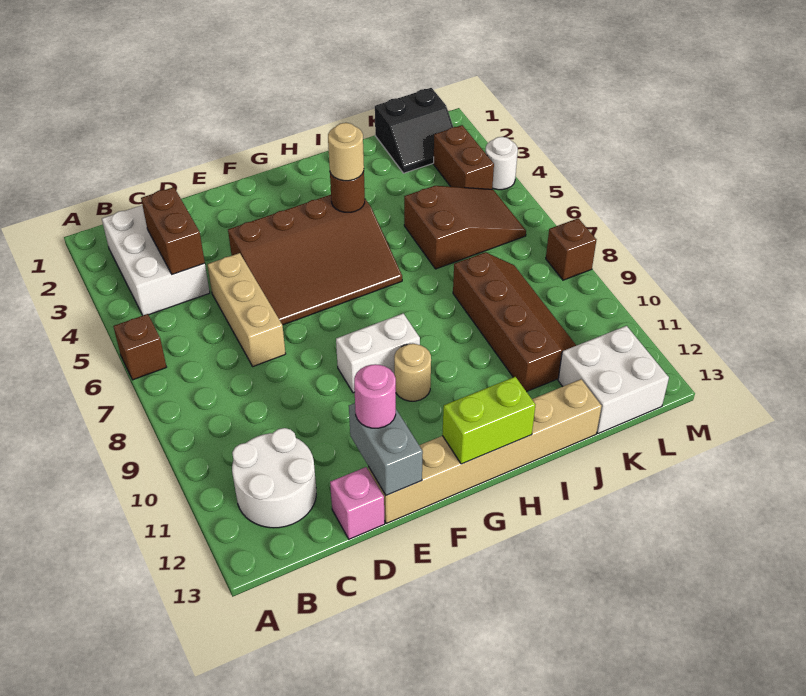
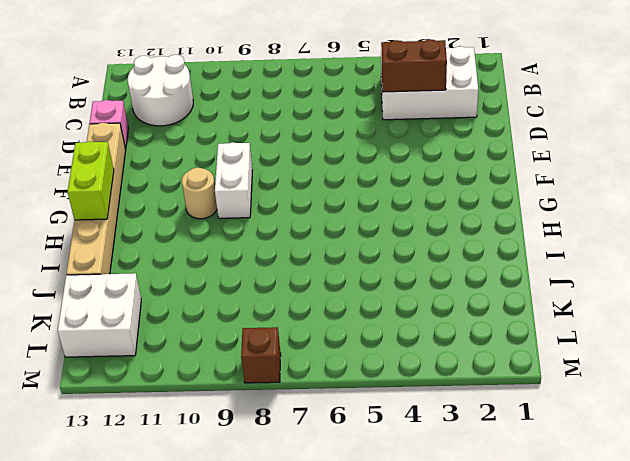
none -> brown 1x1 brick [113,314,166,380]
none -> tan 1x3 brick [207,253,286,366]
none -> brown 3x4 slope [228,195,402,325]

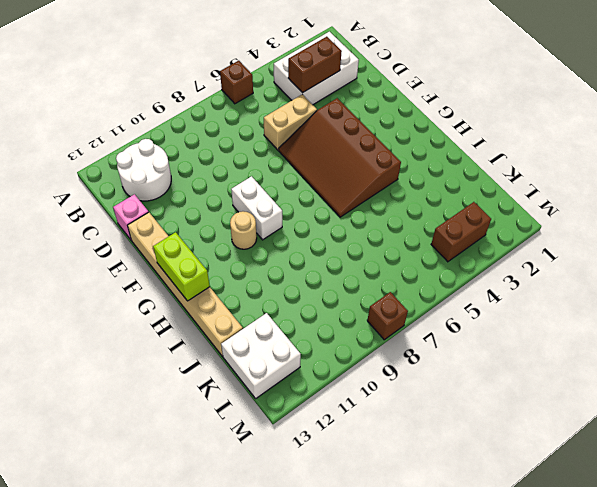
tan 1x2 brick [264,94,317,150] -> tan 1x3 brick [207,253,286,366]
none -> brown 2x3 slope [404,186,526,269]
none -> brown 2x4 slope [453,252,576,392]
none -> black 2x2 slope [375,88,453,173]

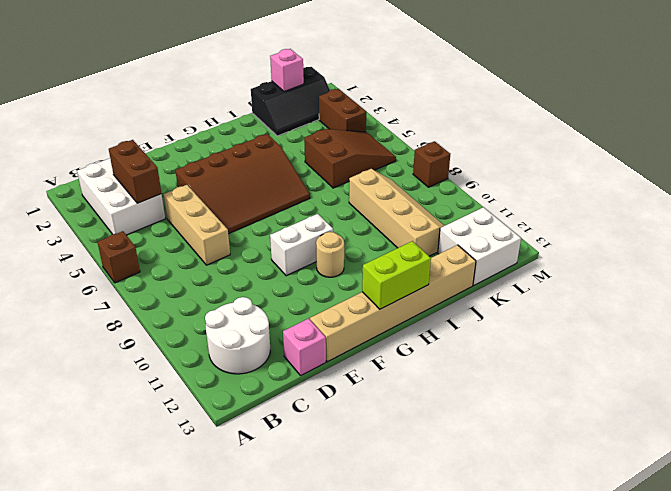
black 2x3 slope [251,67,330,136] -> black 2x2 slope [375,88,453,173]
tan 2x4 slope [349,169,444,256] -> brown 2x4 slope [453,252,576,392]
pink 1x1 brick [270,49,304,91] -> none
none -> white 1x1 round brick [485,137,518,190]
none -> grey 1x2 brick [349,403,423,495]
none -> brown 1x1 round brick [330,171,365,212]

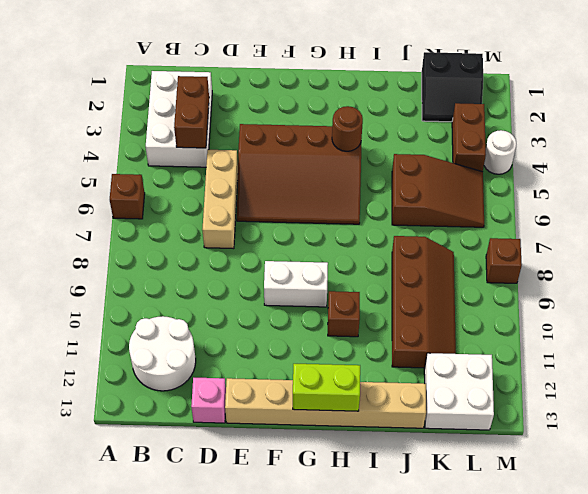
brown 1x1 brick [328,291,360,337] -> none
none -> tan 1x1 round brick [394,344,431,401]
none -> grey 1x2 brick [349,403,423,495]
none -> pink 1x1 round brick [354,364,396,428]

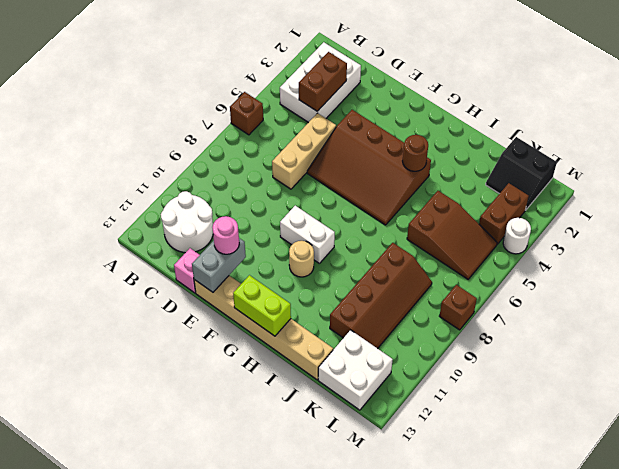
none -> tan 1x1 round brick [328,123,364,181]

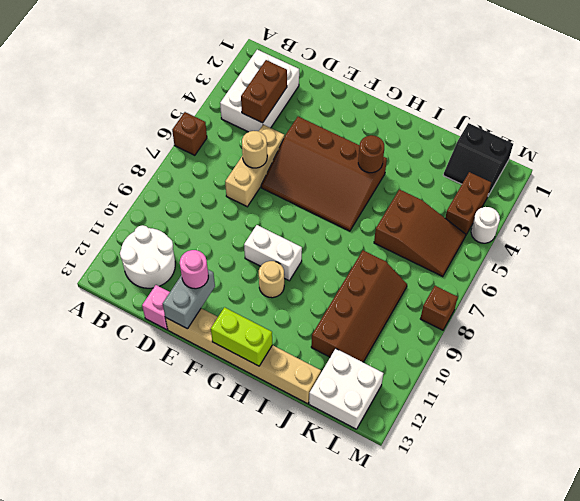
tan 1x1 round brick [242,131,267,168] -> tan 1x1 round brick moved to [328,123,364,181]

